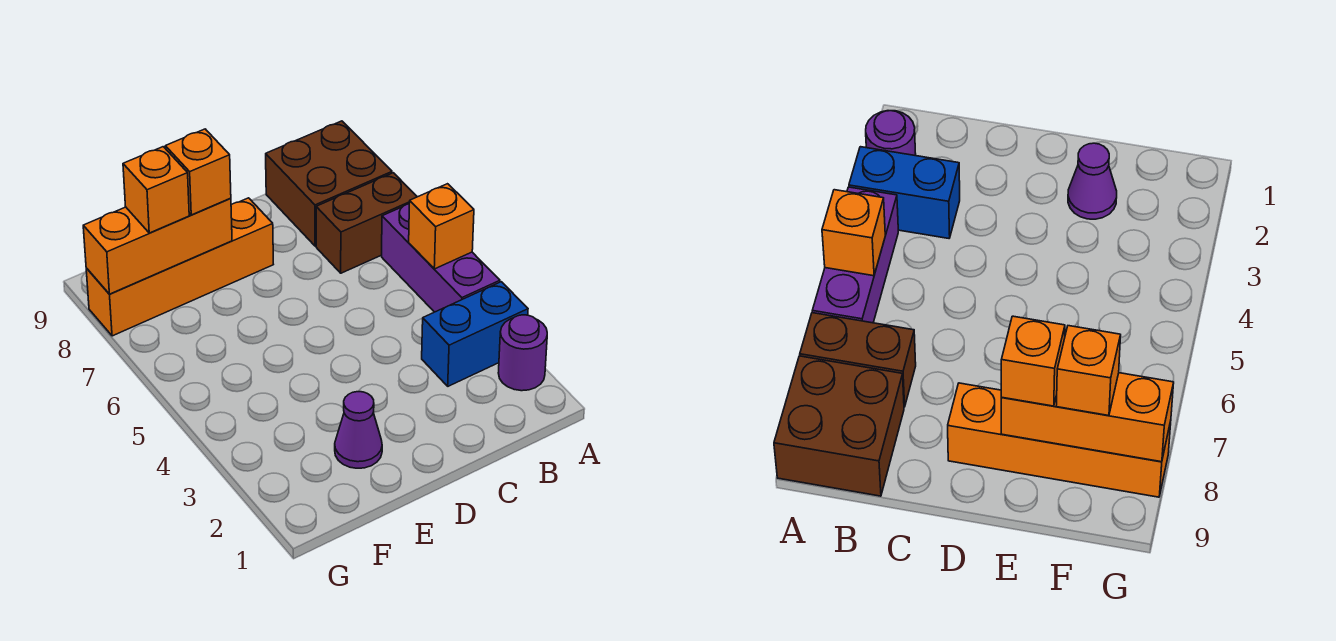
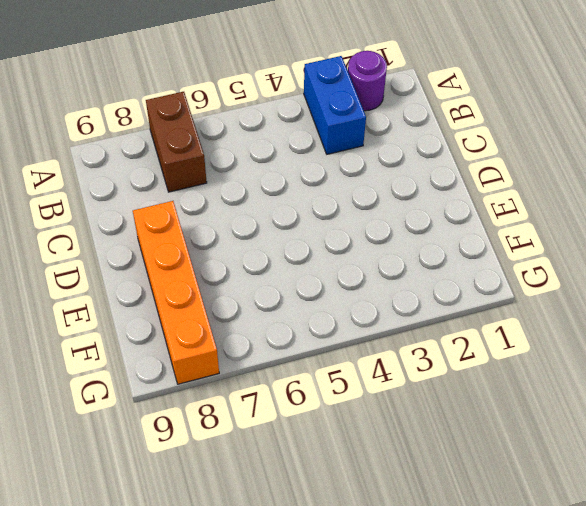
none -> purple 1x3 brick [382,204,500,312]
none -> brown 2x2 brick [266,121,392,246]

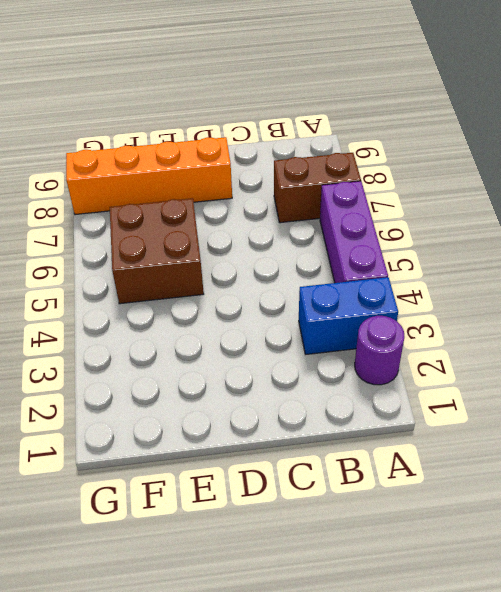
brown 2x2 brick [110,198,204,304] -> brown 2x2 brick moved to [266,121,392,246]
none -> purple 1x1 cone [335,392,382,468]
none -> orange 1x1 brick [409,184,474,269]

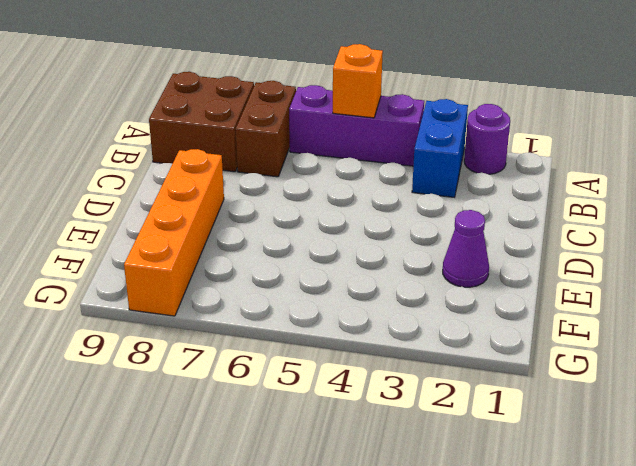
none -> orange 1x3 brick [83,198,232,294]
none -> orange 1x1 brick [165,129,231,215]

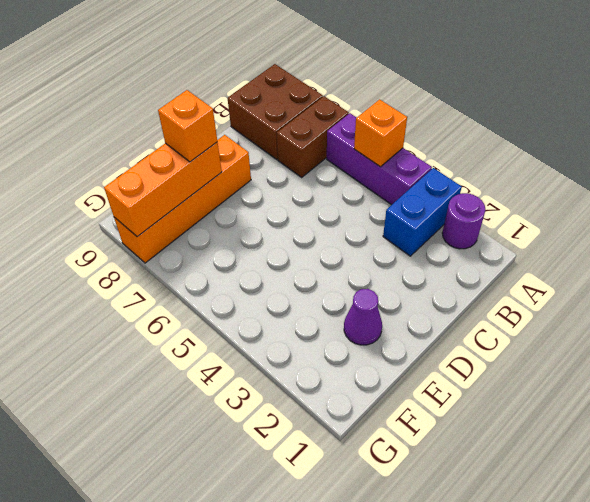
none -> orange 1x1 brick [123,147,189,233]

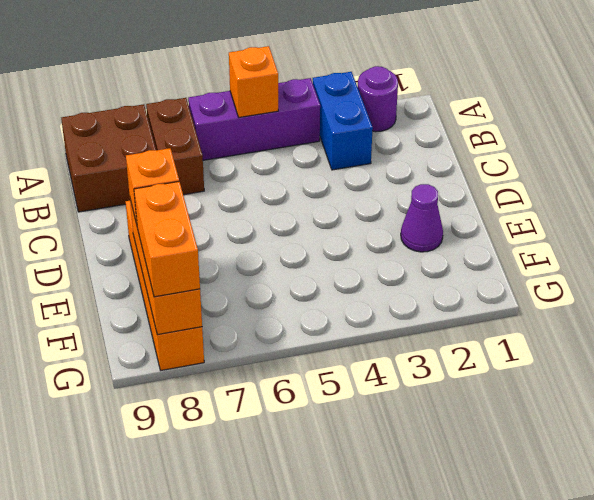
orange 1x2 brick [134,181,200,297] -> orange 1x1 brick [123,147,189,233]

